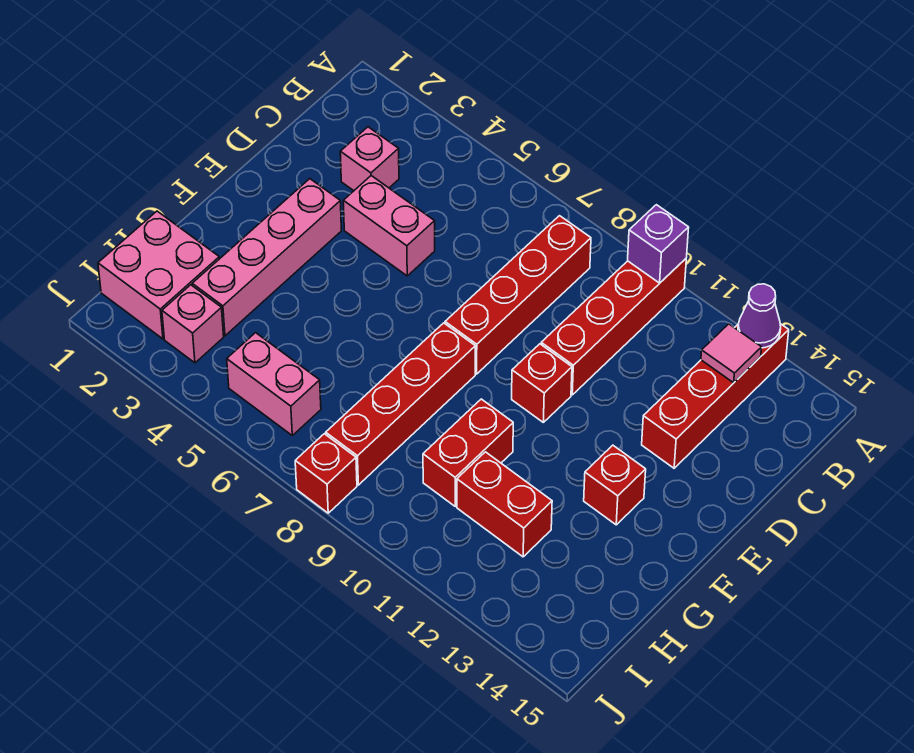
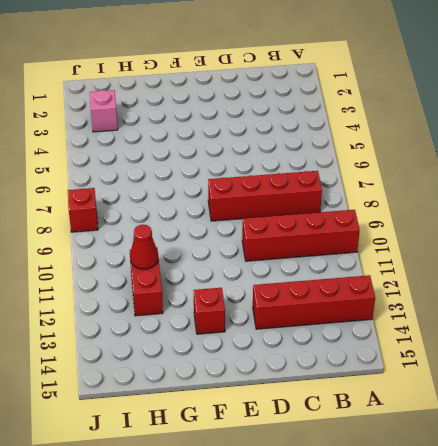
red 1x1 cone [130,225,158,269] -> none
none -> pink 1x1 brick [340,127,399,191]
none -> pink 1x2 brick [343,176,435,276]
none -> pink 1x4 brick [192,179,341,336]

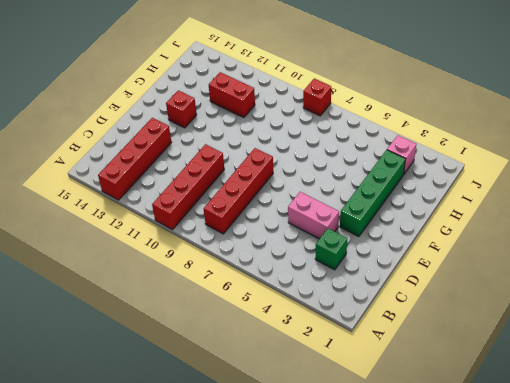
green 1x1 brick [315,228,347,270] -> pink 1x1 brick [340,127,399,191]
green 1x4 brick [340,150,406,237] -> pink 1x4 brick [192,179,341,336]
none -> red 1x1 brick [512,344,572,422]
none -> red 1x4 brick [326,323,475,485]
none -> red 1x2 brick [423,399,513,506]

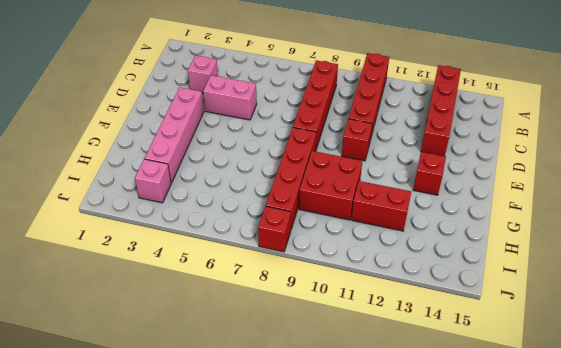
red 2x2 brick [299,151,362,220] -> red 1x2 brick [423,399,513,506]
none -> pink 2x2 brick [98,211,219,339]
none -> pink 1x2 brick [227,333,321,435]
none -> purple 1x1 brick [628,205,689,283]

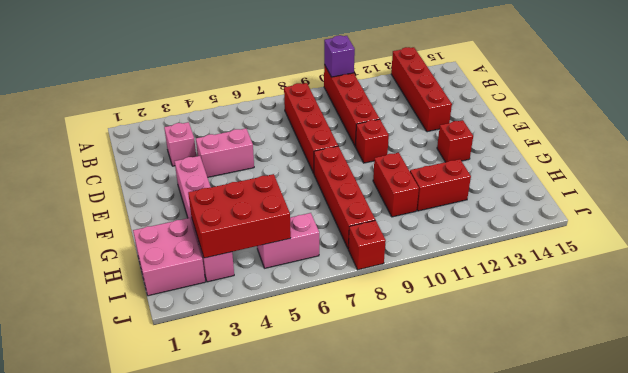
red 2x3 brick [188,174,291,258] -> none
none -> purple 1x1 cone [738,284,781,348]
none -> pink 1x1 tile [701,324,762,383]

